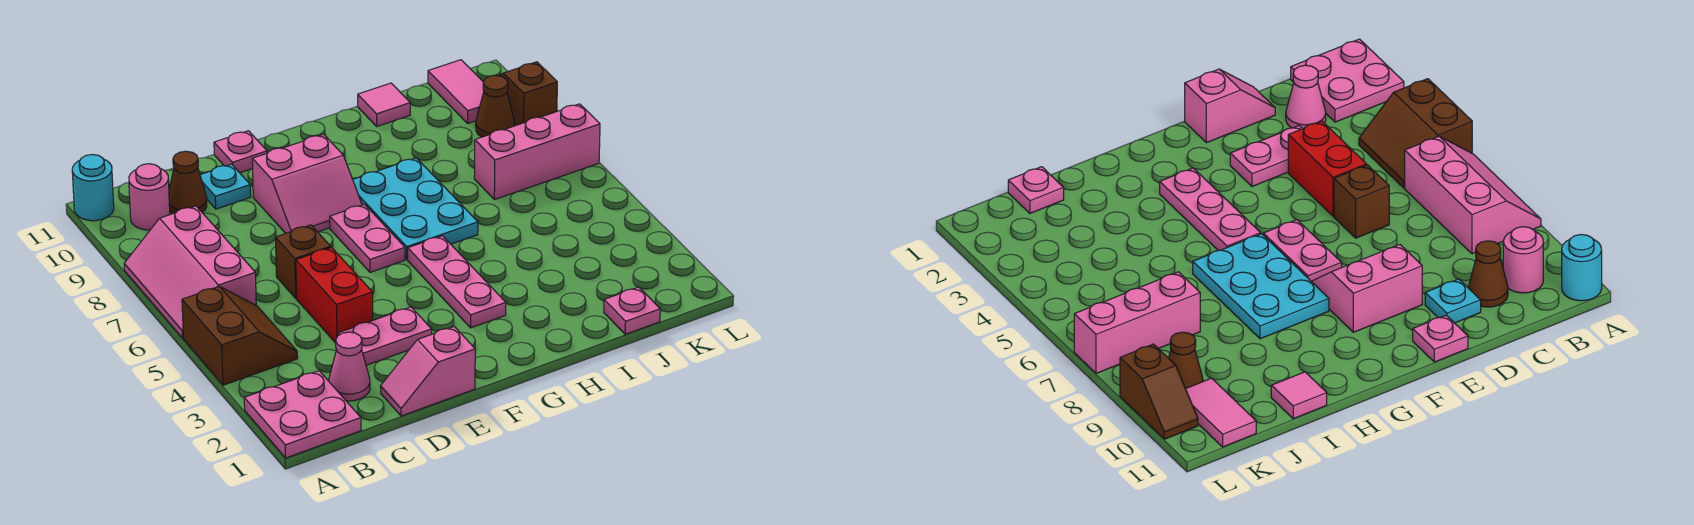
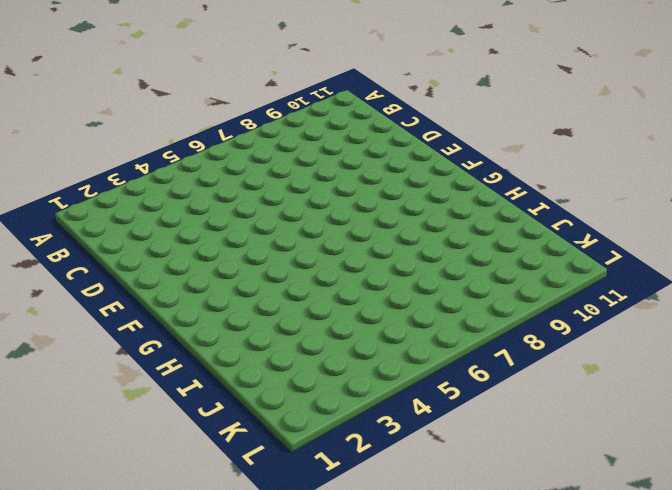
none -> pink 2x2 plate [244,371,361,458]
none -> brown 2x2 slope [182,286,298,385]
none -> pink 2x3 slope [124,206,256,338]

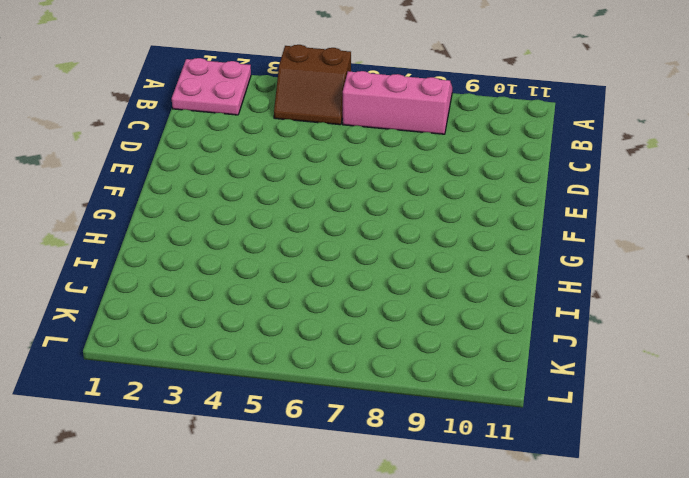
none -> cyan 1x1 round brick [72,155,114,221]
none -> pink 1x1 round brick [129,164,170,230]
none -> pink 1x1 cone [329,332,370,401]

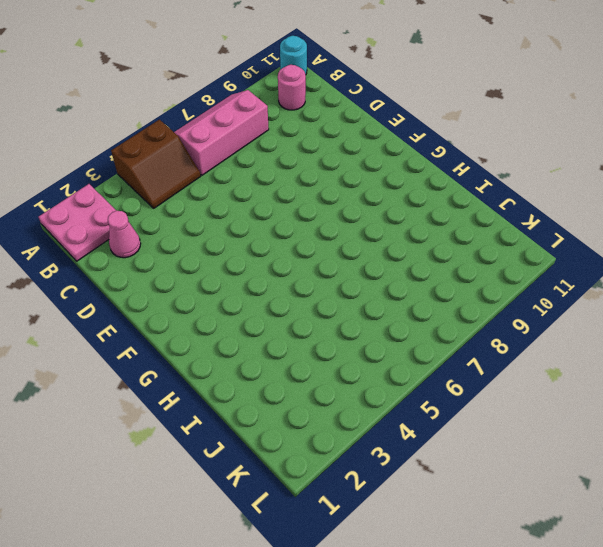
none -> brown 1x1 cone [169,151,207,214]
none -> pink 1x2 slope [380,327,475,416]
none -> pink 1x2 plate [338,307,432,365]

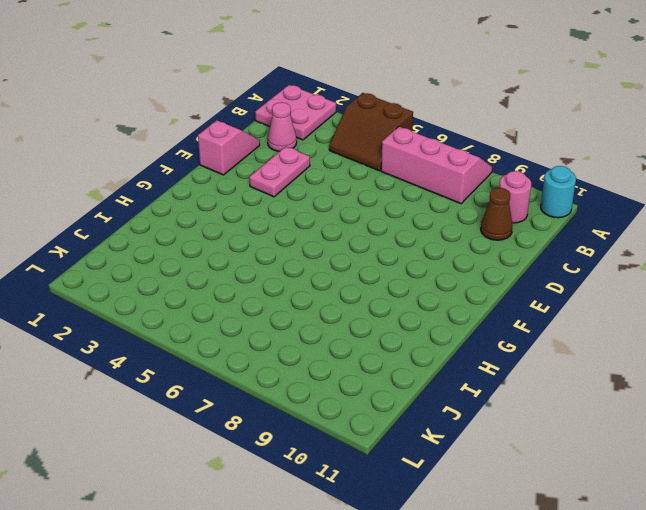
none -> red 1x2 brick [296,247,373,343]
none -> brown 1x1 brick [276,225,331,298]
none -> cyan 1x1 plate [200,164,251,209]

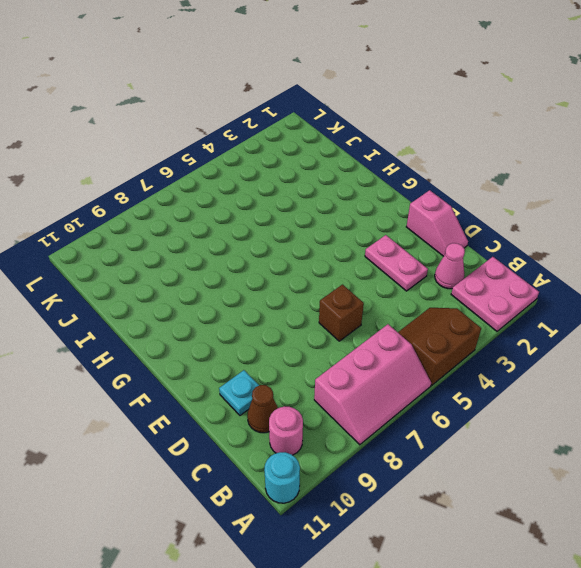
none -> red 1x2 brick [296,247,373,343]
none -> pink 2x2 slope [252,134,362,233]
none -> pink 1x1 plate [214,131,267,173]

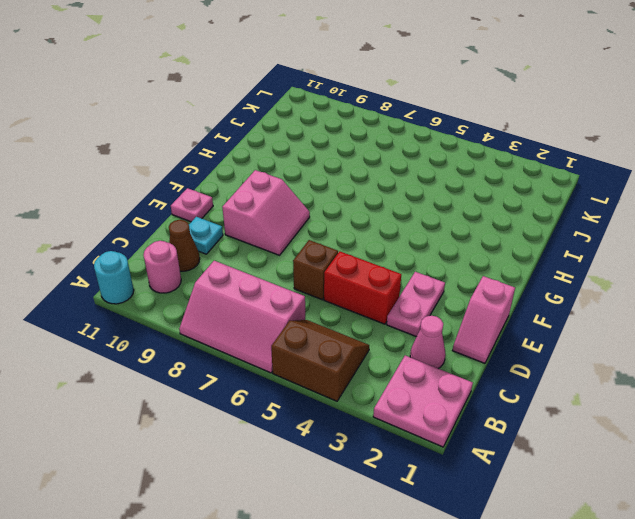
none -> pink 1x2 plate [330,204,405,272]
none -> pink 1x3 plate [408,236,506,328]
none -> cyan 2x3 plate [353,158,478,259]

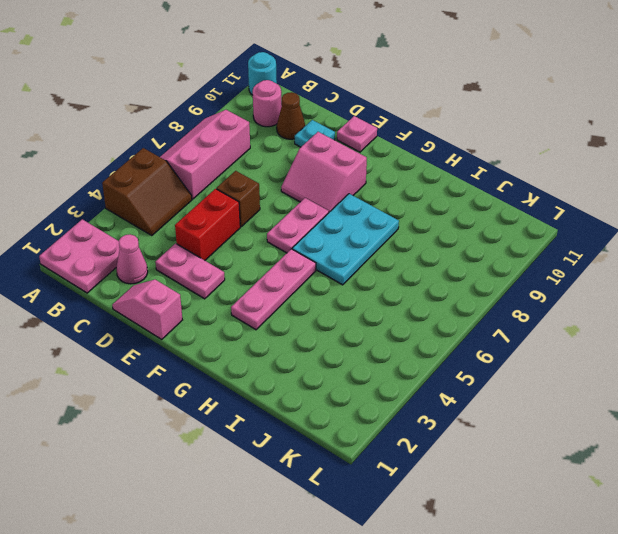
none -> pink 1x1 tile [358,83,410,126]
none -> pink 1x1 plate [604,287,660,334]
none -> pink 1x3 brick [474,104,600,200]

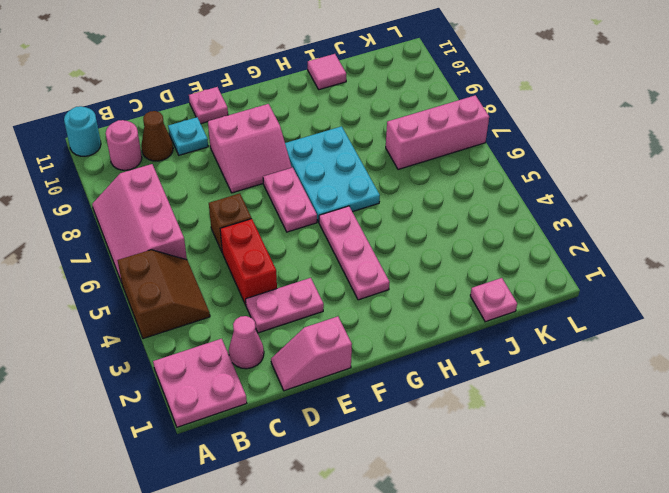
none -> brown 1x1 cone [476,75,514,137]
none -> pink 1x2 tile [428,60,484,123]
none -> brown 1x2 slope [499,62,557,125]

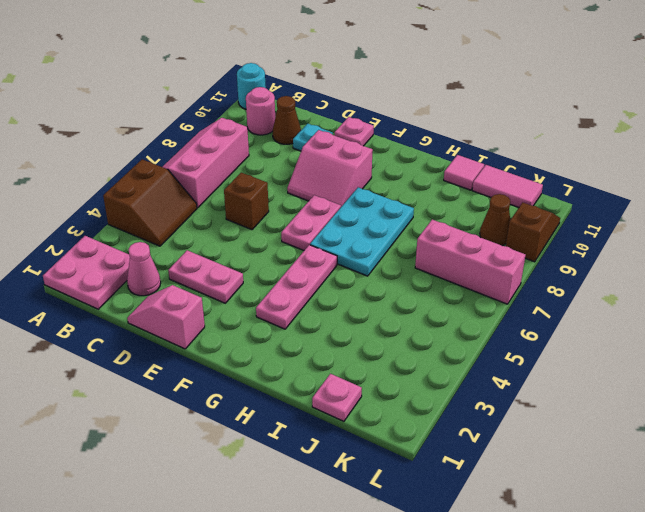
pink 1x2 tile [472,165,543,208] -> pink 1x2 tile turned to [428,60,484,123]
none -> red 1x2 brick [296,247,373,343]

